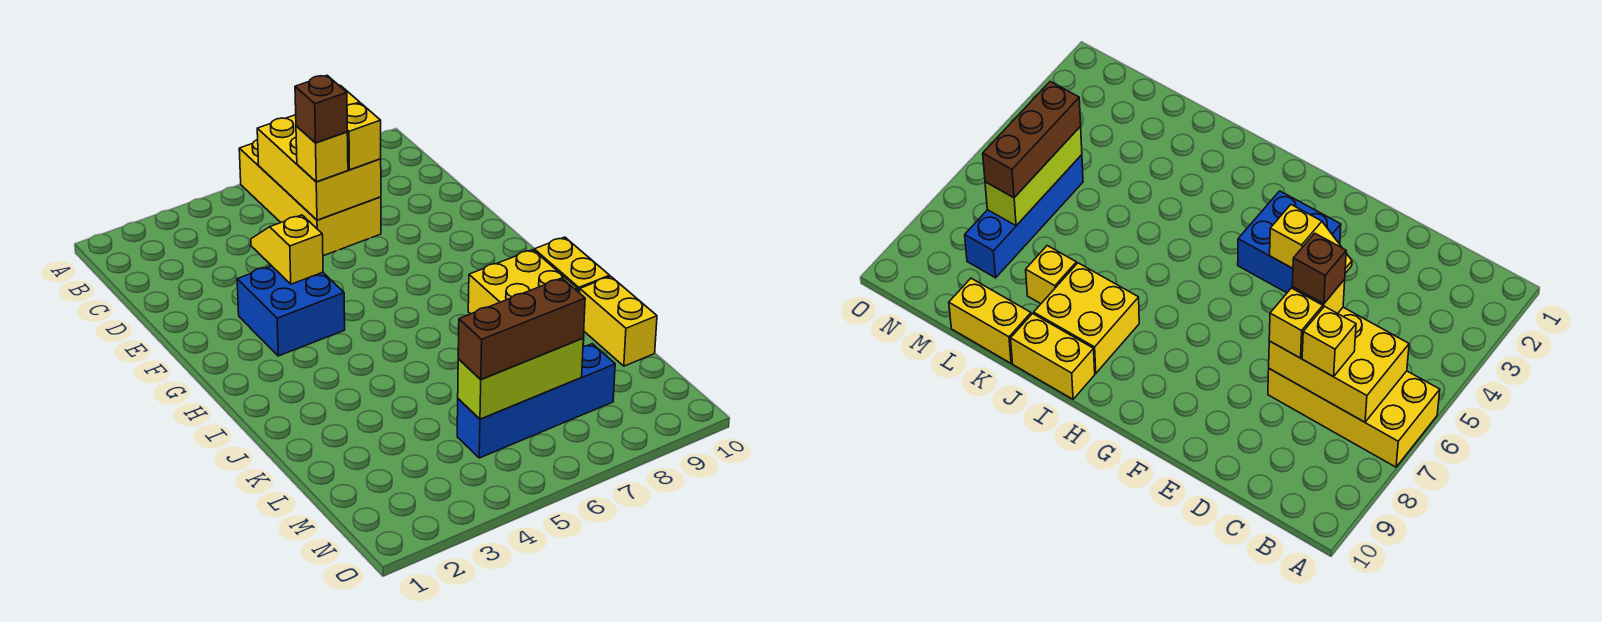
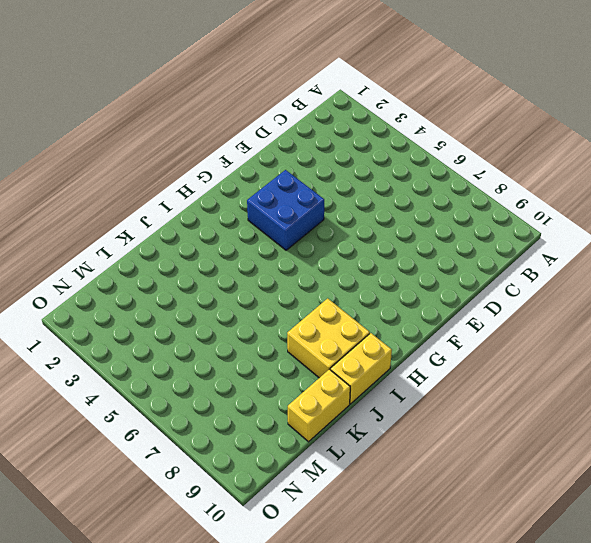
none -> yellow 2x4 brick [239,139,381,256]
none -> yellow 1x1 brick [1026,246,1077,304]
none -> blue 1x4 brick [457,344,615,458]

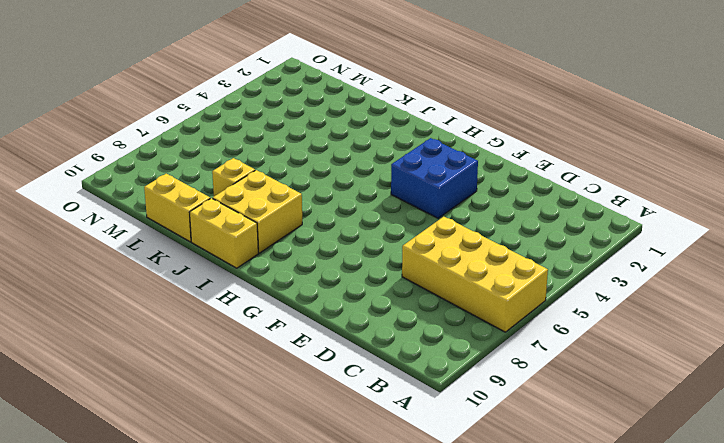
none -> blue 1x4 brick [457,344,615,458]
none -> yellow 2x3 brick [257,115,381,220]
none -> yellow 1x2 slope [251,215,323,284]

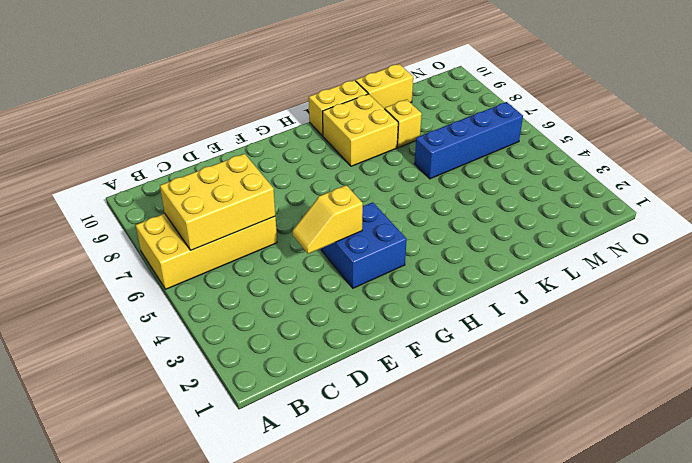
blue 1x4 brick [414,102,523,179] -> blue 1x4 brick turned to [457,344,615,458]
none -> lime 1x3 brick [458,338,583,419]
none -> yellow 1x1 brick [1302,306,1356,377]
none -> yellow 1x1 brick [296,126,348,182]

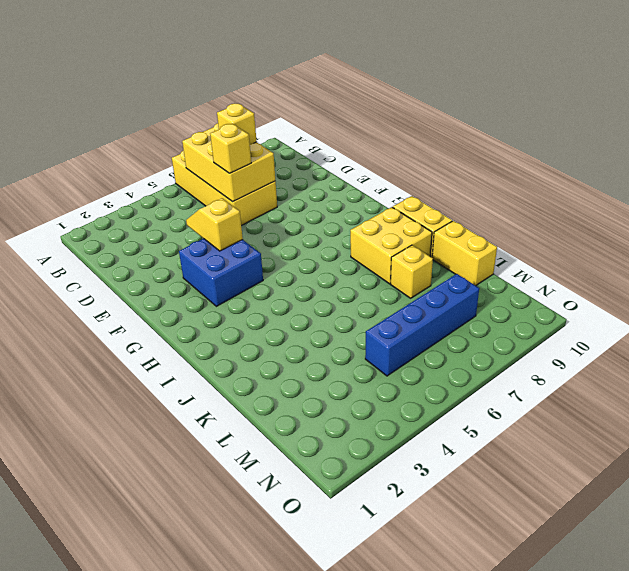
none -> lime 1x3 brick [458,338,583,419]
none -> yellow 1x1 brick [347,103,381,170]
none -> brown 1x3 brick [458,278,585,379]

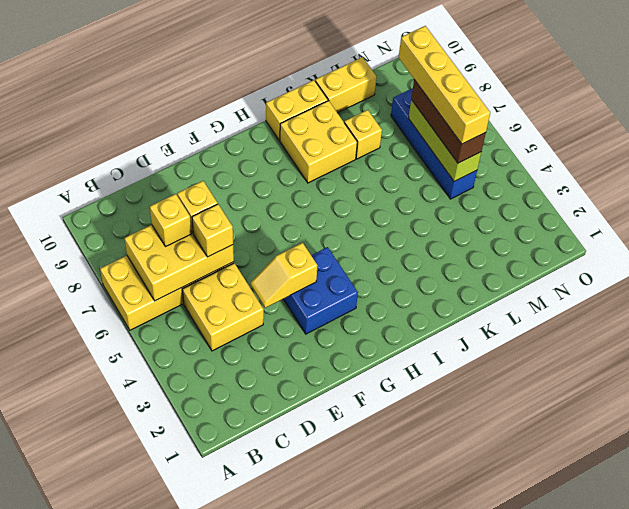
yellow 2x2 brick [182,263,264,351] -> none
yellow 1x4 brick [399,26,490,144] -> none
none -> brown 1x1 brick [295,75,347,143]

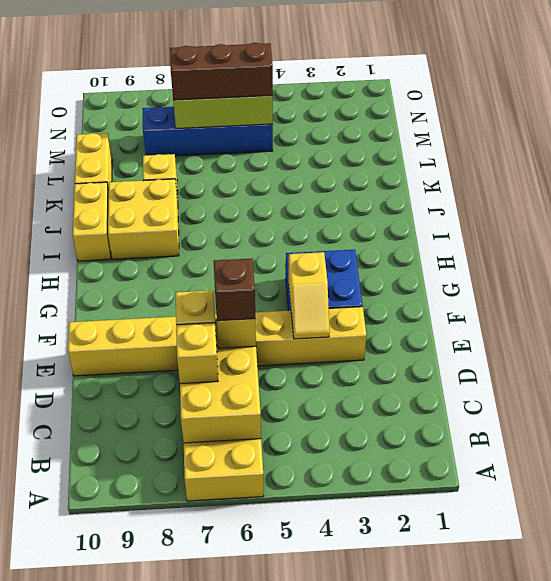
yellow 1x8 brick [68,307,366,376] -> none

